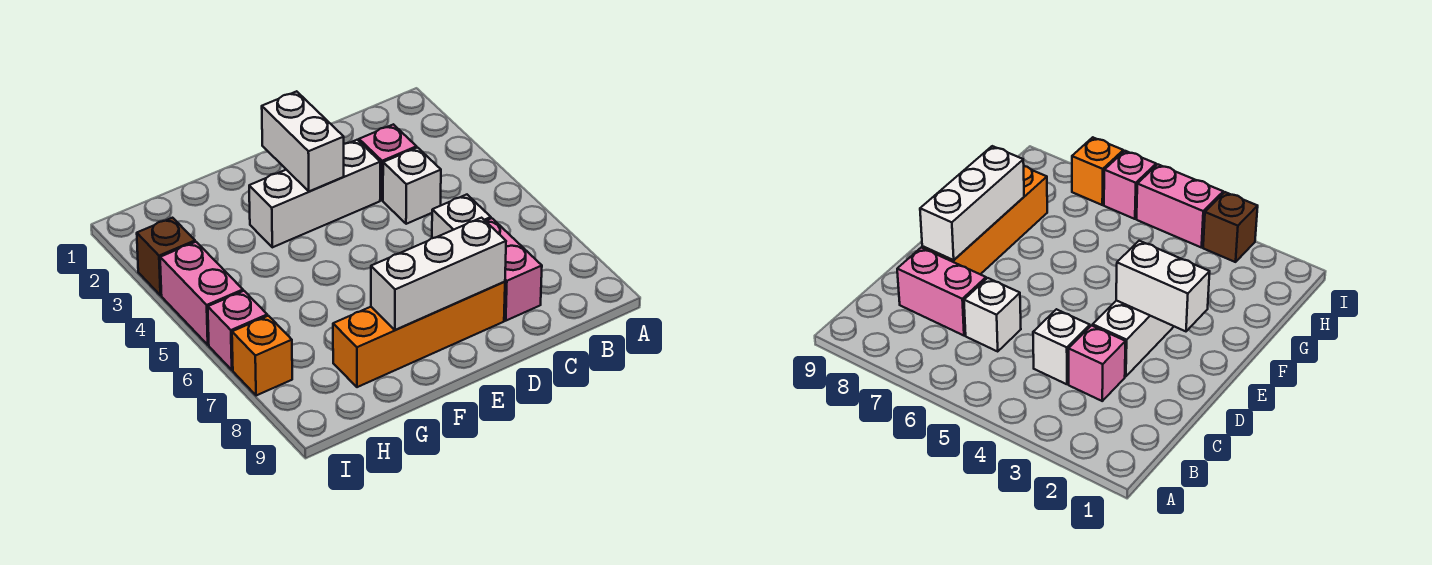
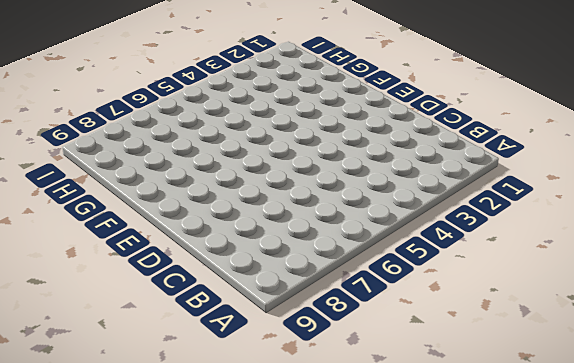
none -> pink 1x1 brick [359,124,417,200]
none -> white 1x1 brick [383,148,441,224]
none -> white 1x1 brick [432,195,491,238]

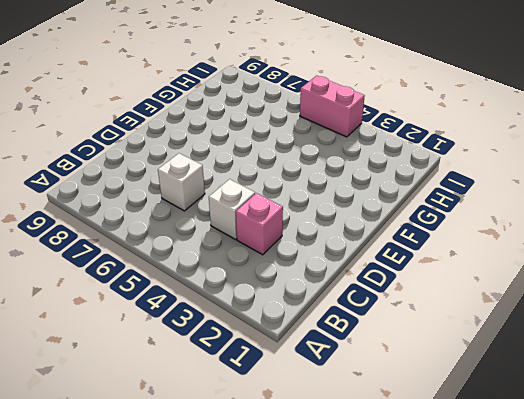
none -> pink 1x2 brick [486,218,542,321]
none -> white 1x3 brick [249,140,380,247]
none -> orange 1x4 brick [333,282,505,387]

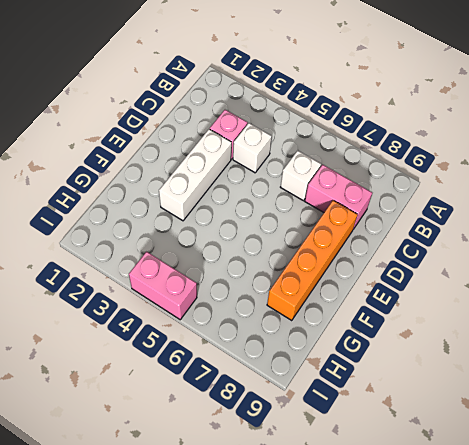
none -> brown 1x1 brick [137,218,195,295]
none -> pink 1x1 brick [208,291,267,370]
none -> orange 1x1 brick [232,316,292,396]

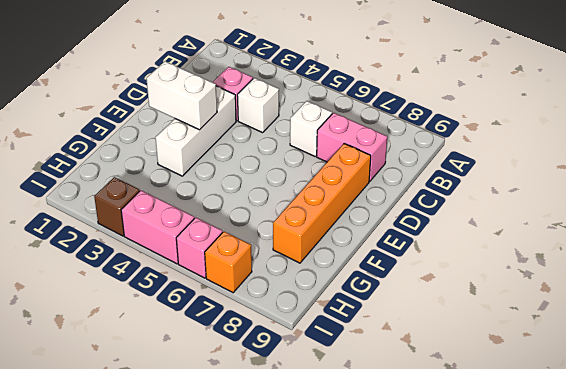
none -> white 1x3 brick [371,218,506,330]

